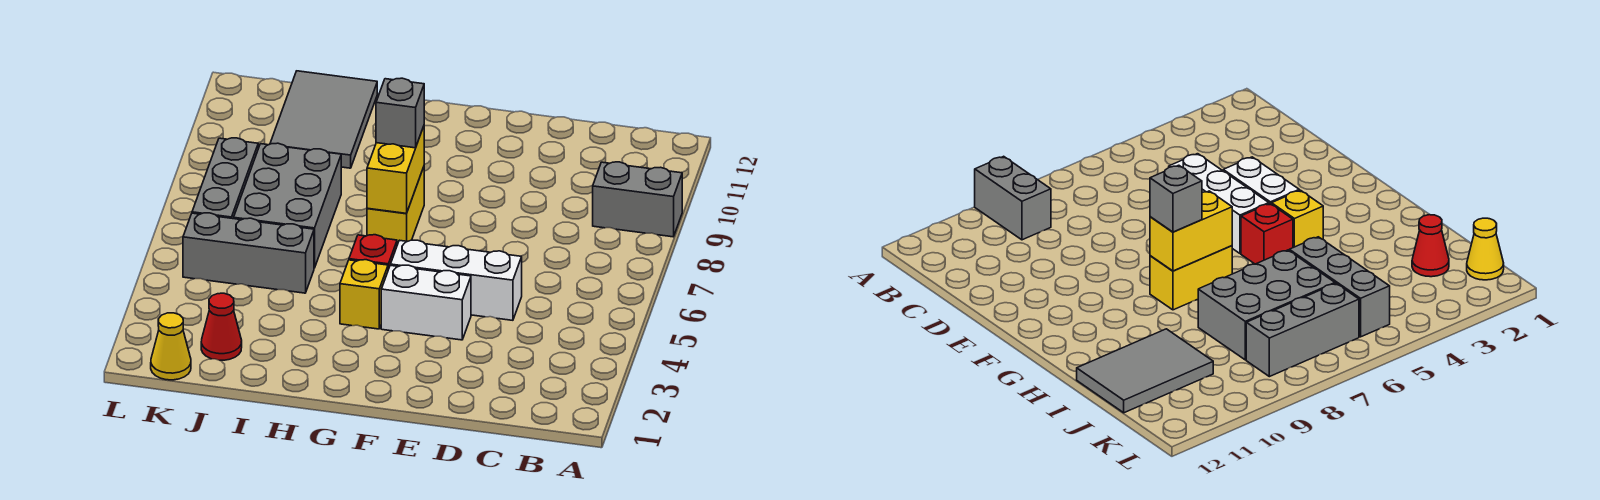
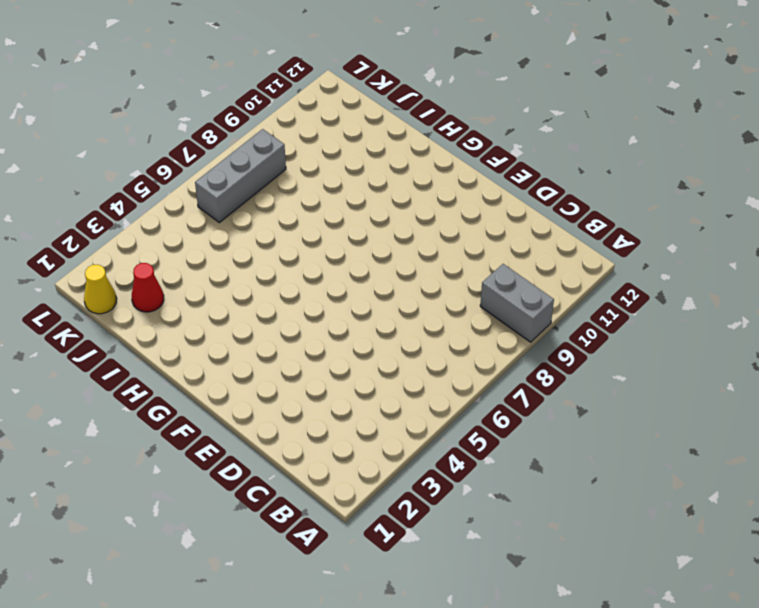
none -> white 1x3 brick [391,240,522,320]
none -> white 1x2 brick [381,265,471,340]
none -> yellow 1x1 brick [340,260,388,329]

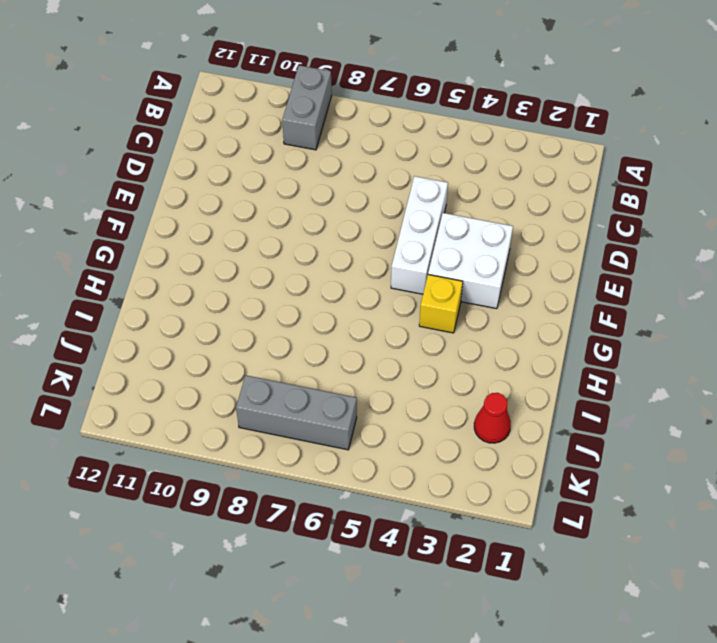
white 2x2 brick [428,213,513,309] -> white 1x2 brick [381,265,471,340]
none -> red 1x1 brick [349,235,397,270]
none -> yellow 1x2 brick [367,167,424,245]
none -> grey 1x3 brick [183,213,314,293]

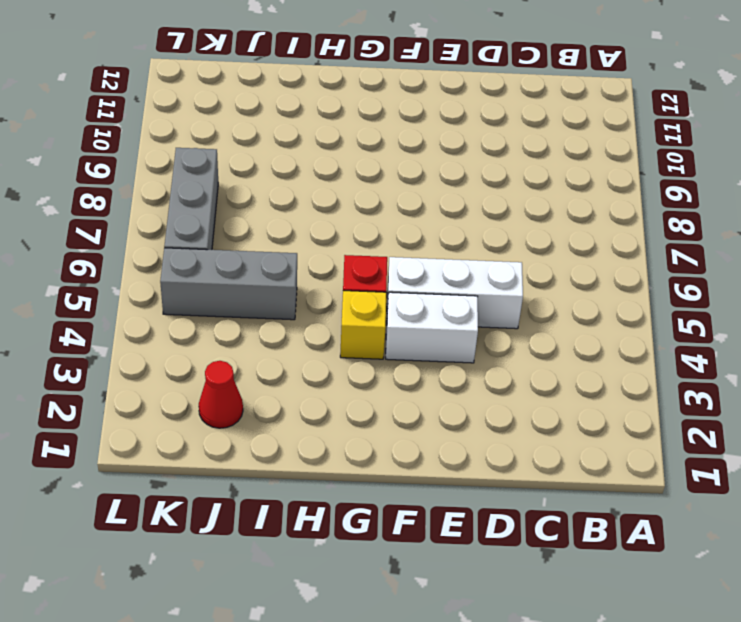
none -> grey 1x2 brick [593,162,682,237]
none -> yellow 1x2 brick [367,167,424,245]
none -> grey 2x3 brick [234,143,341,268]

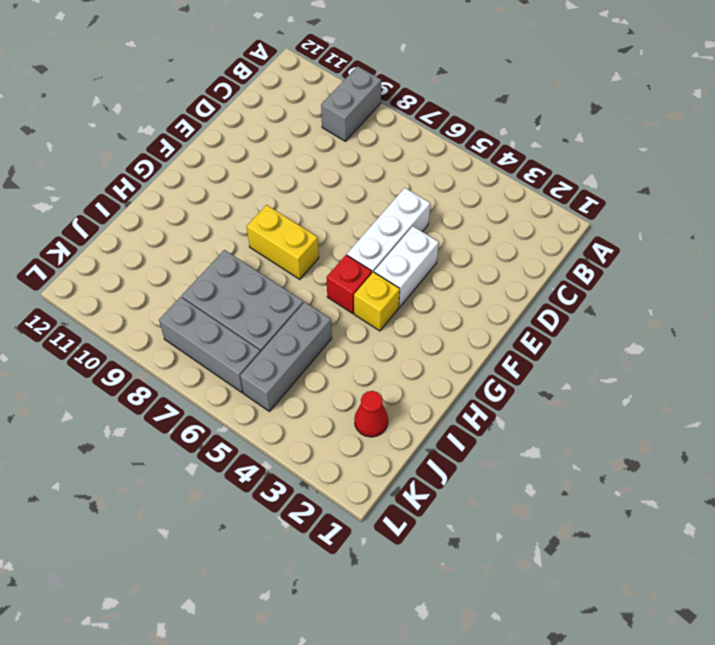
none -> grey 2x3 tile [270,71,377,168]
none -> yellow 1x1 cone [151,313,191,380]
none -> yellow 1x2 brick [367,126,424,213]

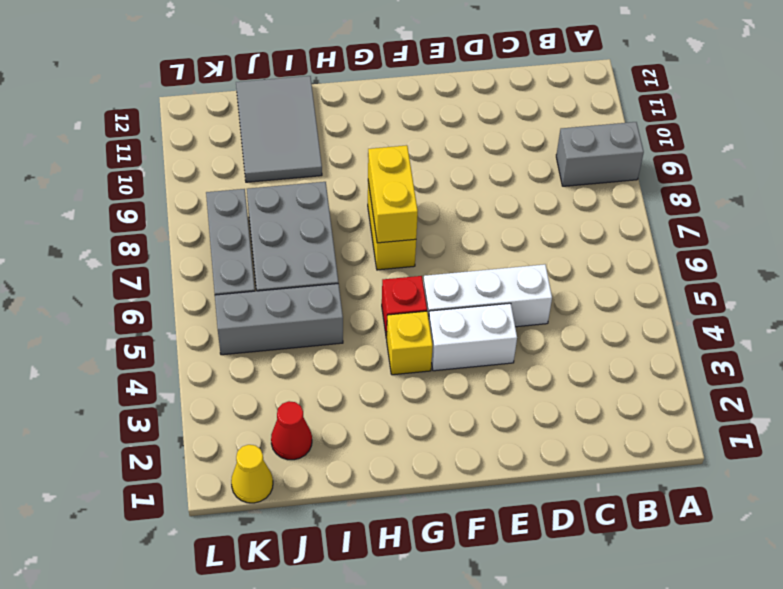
none -> grey 1x1 brick [376,78,424,148]

